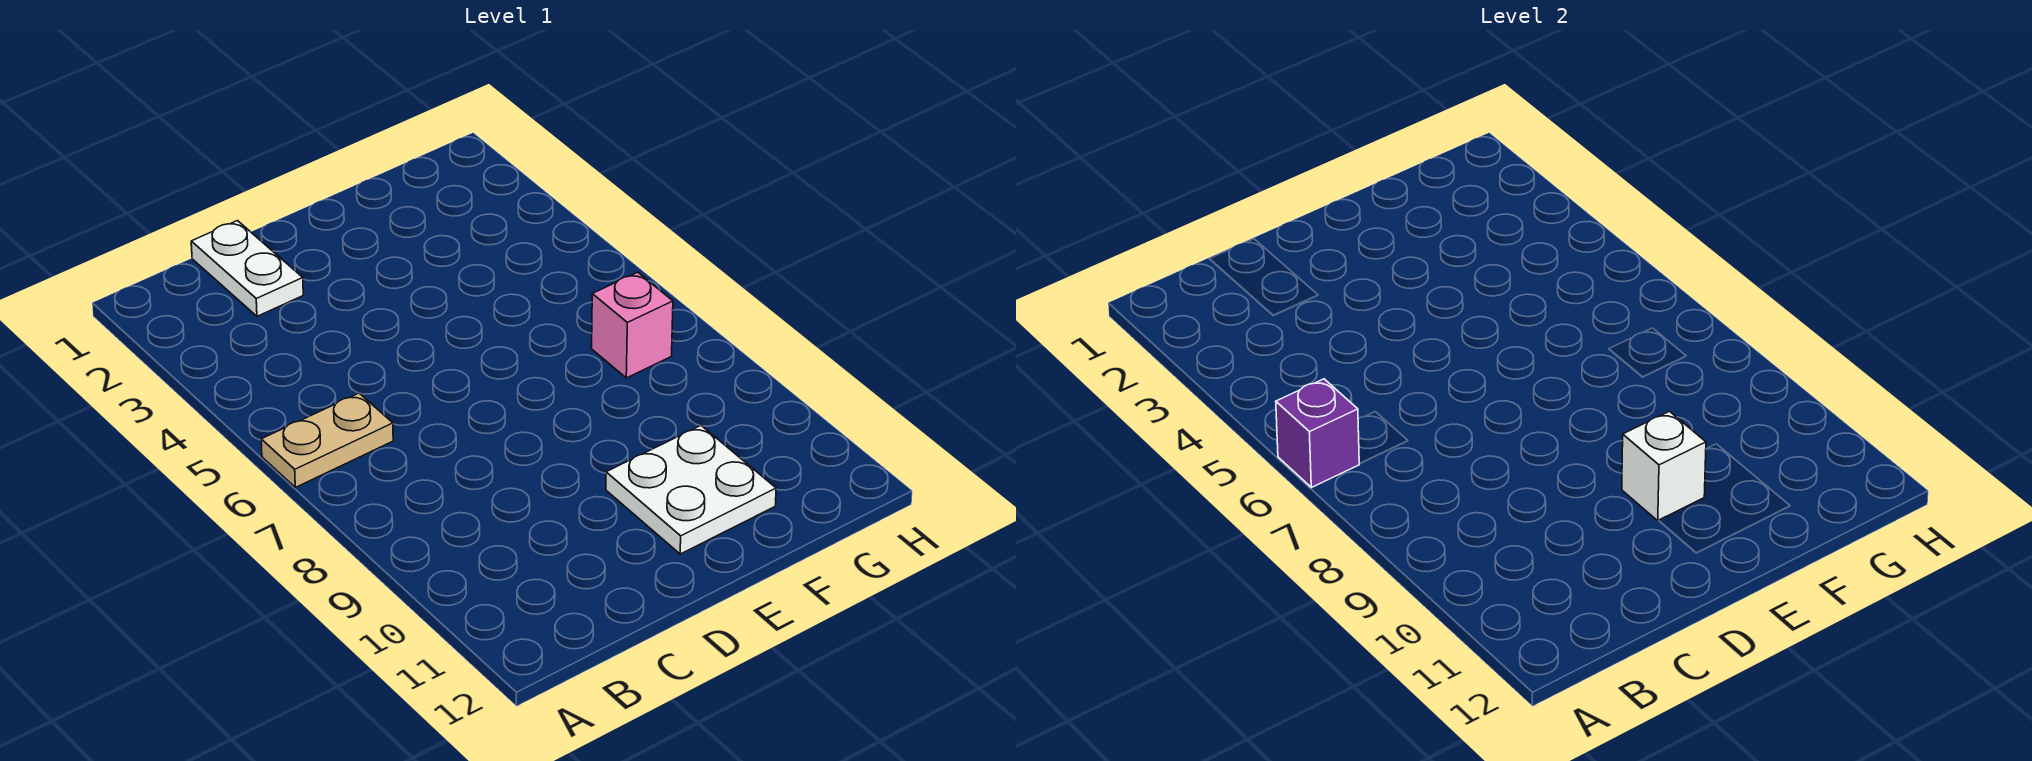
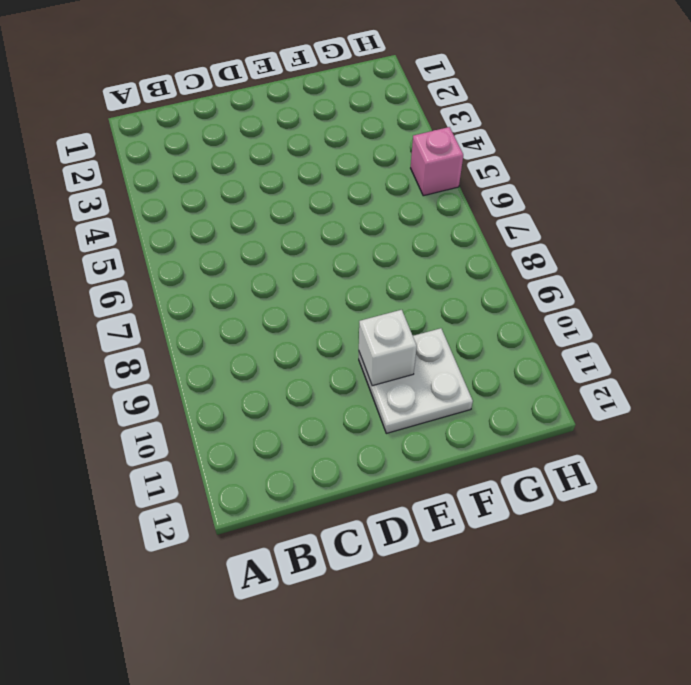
pink 1x1 brick [411,127,463,196] -> pink 1x1 brick moved to [592,272,673,378]
none -> tan 1x2 plate [261,393,393,487]
none -> white 1x2 plate [191,221,303,316]

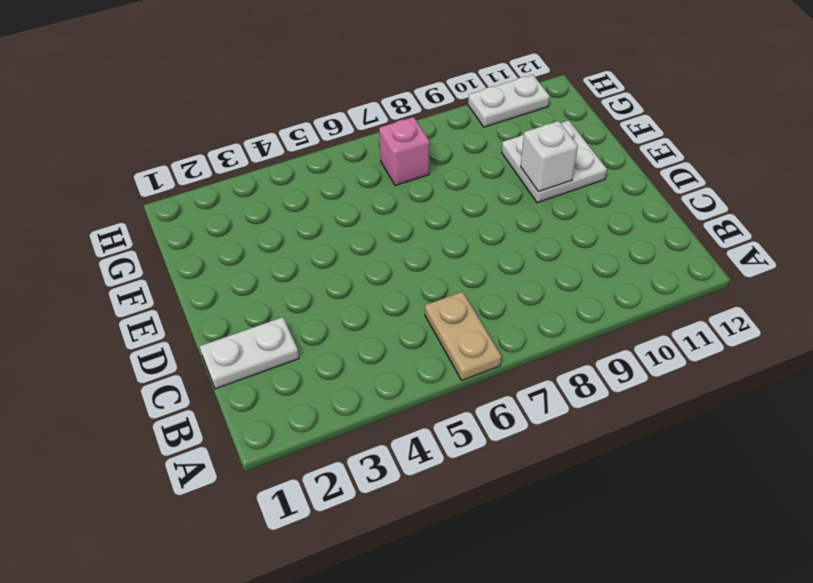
white 1x2 plate [468,75,550,127] -> none
none -> purple 1x1 brick [1276,379,1359,487]

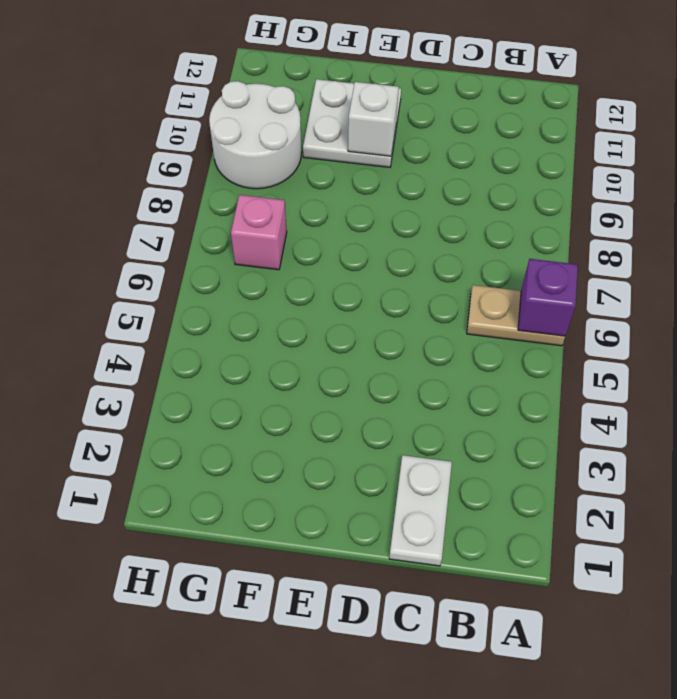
white 2x2 round brick [209,81,302,189] -> none

